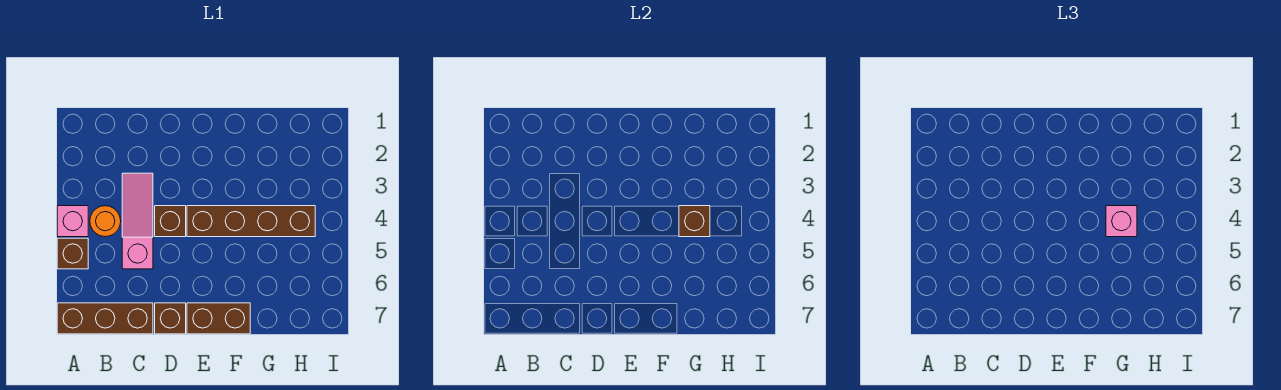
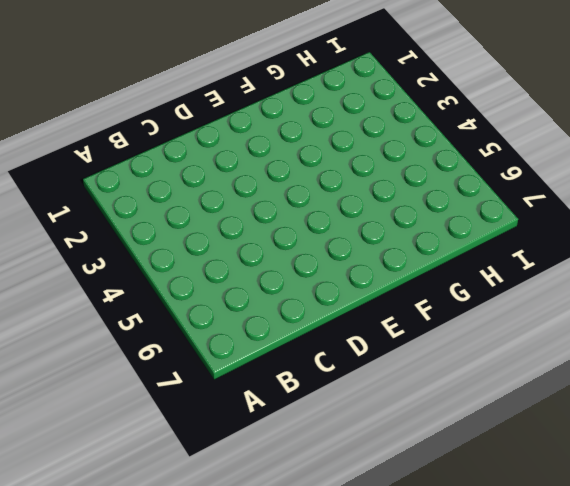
none -> pink 1x1 brick [57,206,88,237]
none -> brown 1x1 brick [57,238,88,269]

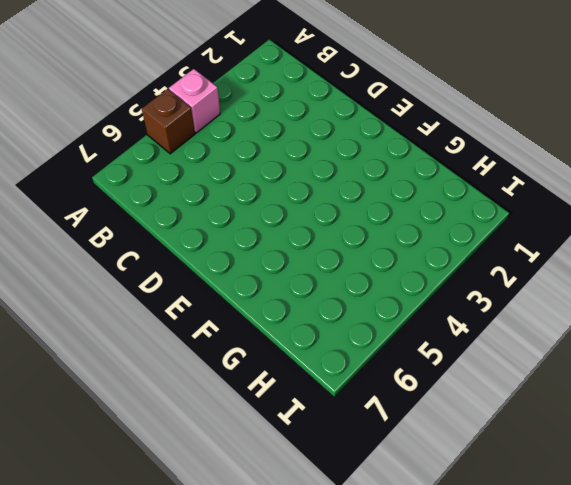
none -> brown 1x3 brick [57,303,153,334]
none -> orange 1x1 round brick [90,206,121,237]

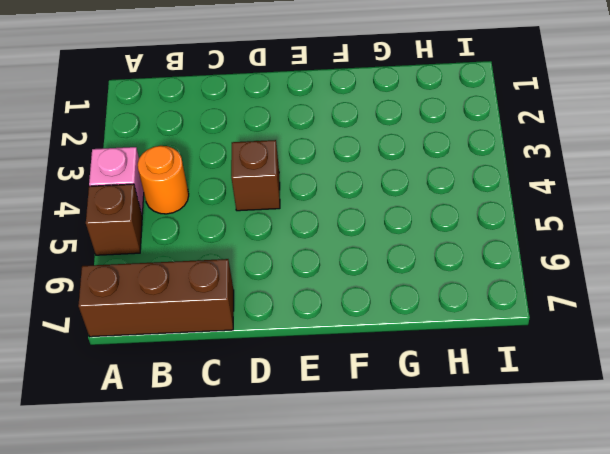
none -> pink 1x3 slope [122,173,153,269]
none -> brown 1x1 brick [155,303,186,334]

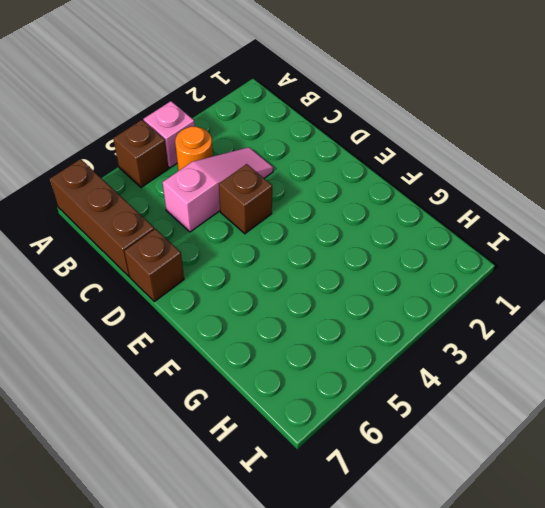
none -> brown 1x4 brick [187,206,315,237]
none -> brown 1x2 brick [187,303,250,334]

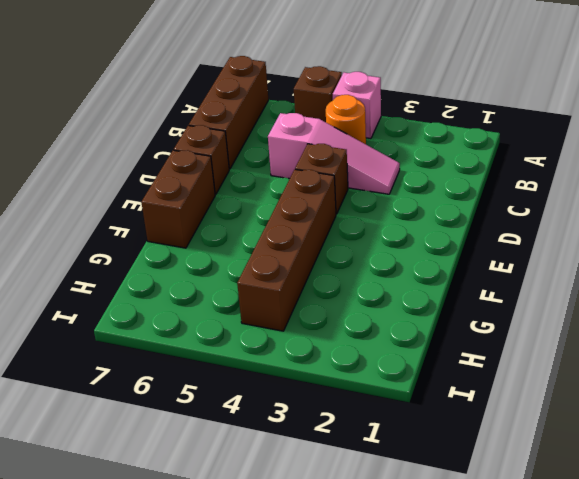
none -> brown 1x1 brick [679,206,710,237]
none -> pink 1x1 brick [1106,206,1137,237]

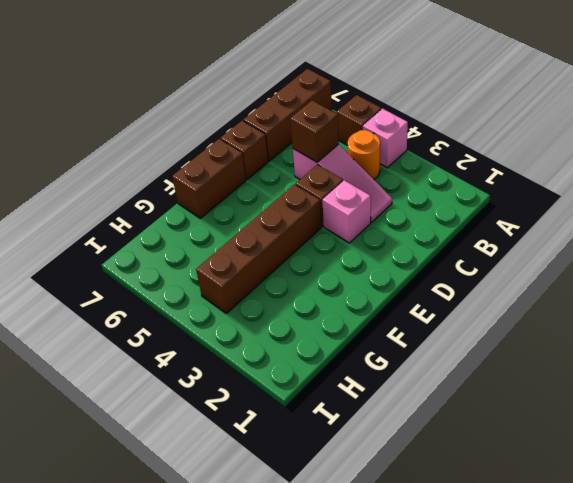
brown 1x1 brick [290,100,339,162] -> brown 1x1 brick moved to [679,206,710,237]
pink 1x1 brick [322,180,371,243] -> pink 1x1 brick moved to [1106,206,1137,237]

